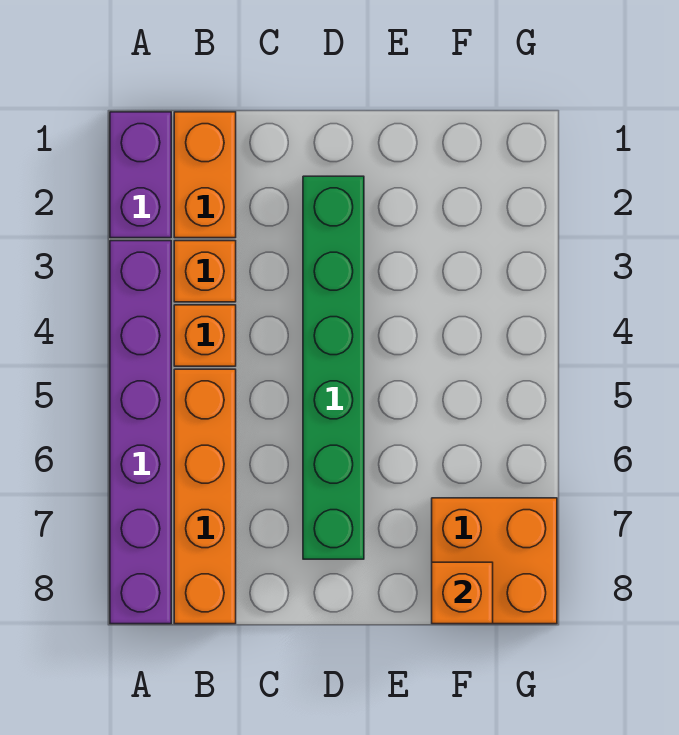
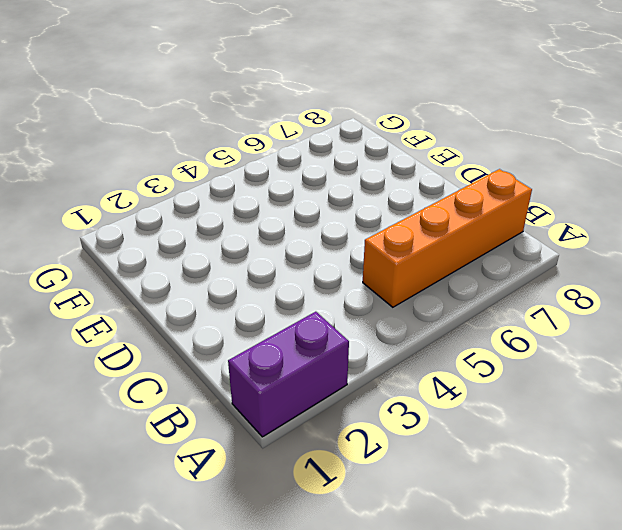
none -> purple 1x6 brick [110,241,171,624]
none -> orange 1x2 brick [174,112,236,238]

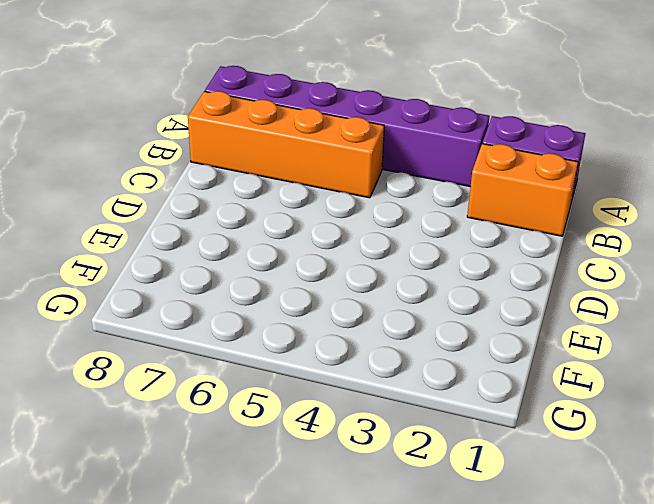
none -> orange 1x1 brick [174,241,236,302]
none -> orange 1x1 brick [174,305,236,366]

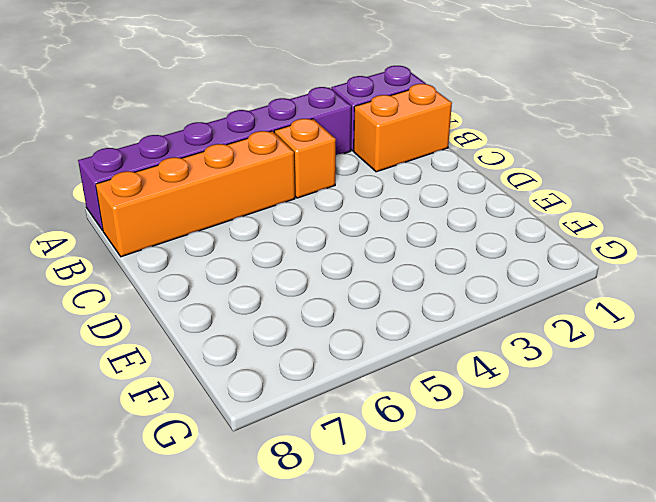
none -> orange 1x1 brick [174,241,236,302]
none -> green 1x6 brick [303,176,364,559]

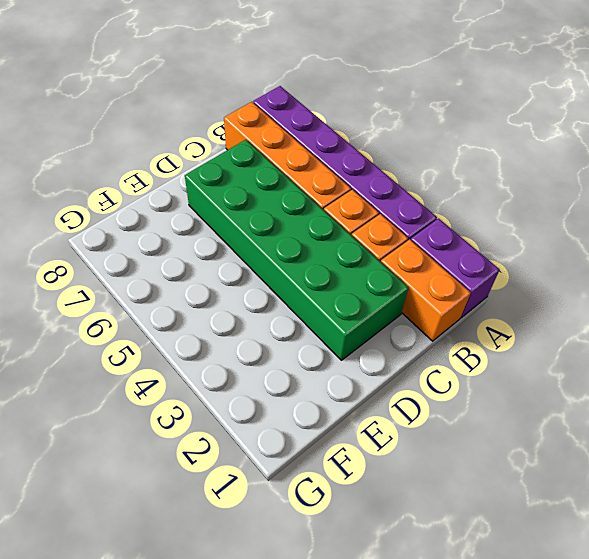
green 2x6 brick [185,140,409,360] -> green 1x6 brick [303,176,364,559]
none -> orange 2x2 brick [432,498,557,624]
none -> orange 1x1 brick [432,562,493,624]

